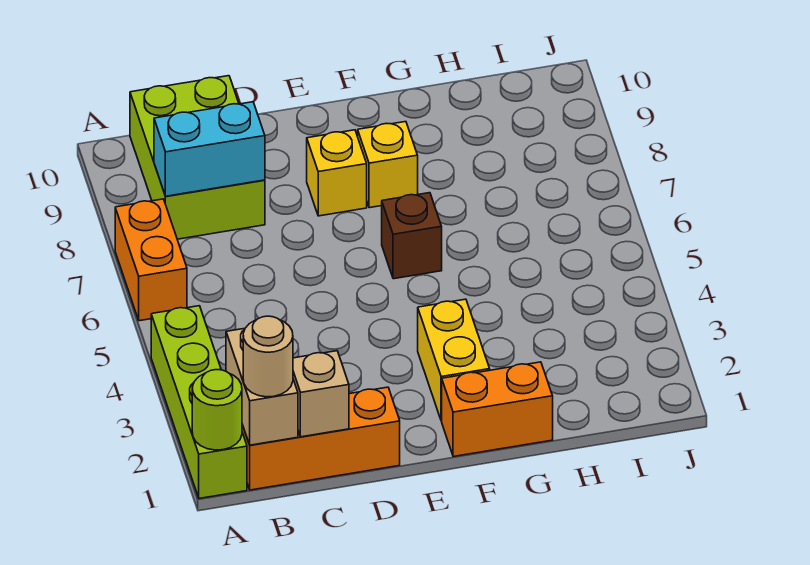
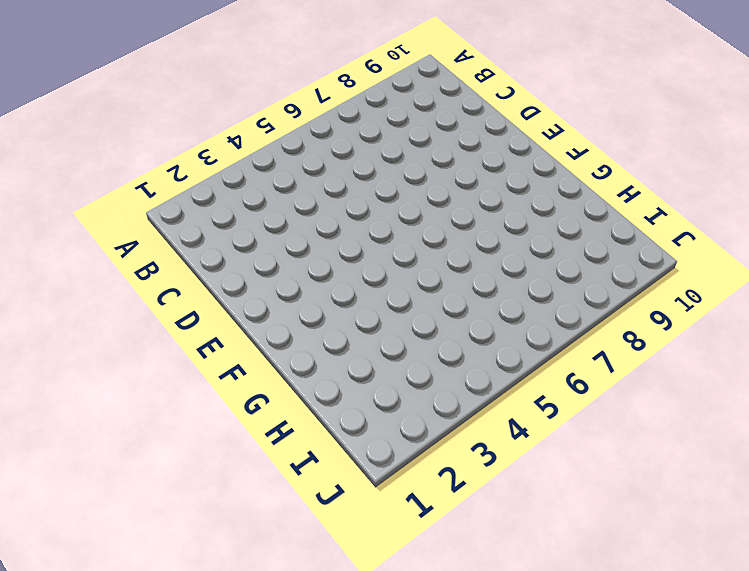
none -> lime 1x4 brick [151,306,247,498]
none -> orange 1x2 brick [115,199,187,321]
none -> orange 1x3 brick [242,387,400,490]

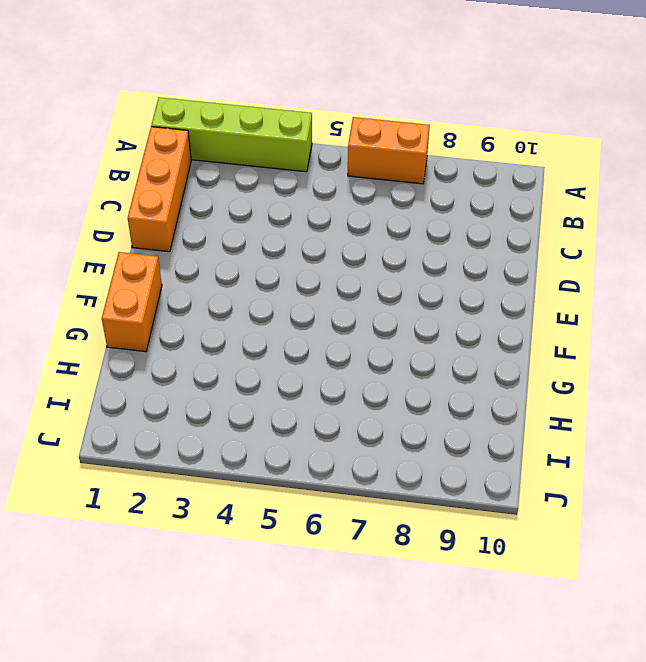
none -> lime 2x3 brick [130,76,265,239]
none -> yellow 1x1 brick [307,130,367,216]
none -> yellow 1x2 brick [418,299,490,421]

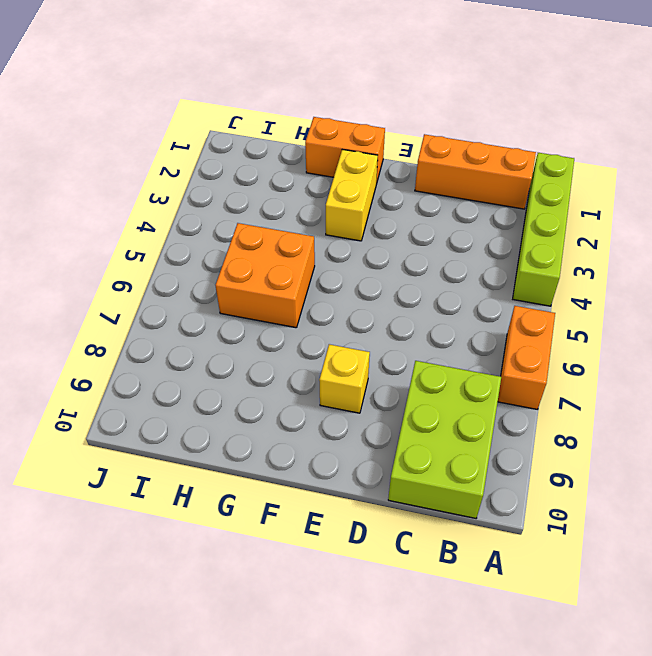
orange 2x2 brick [216,223,315,328] -> none
none -> brown 1x1 brick [382,193,442,279]
none -> yellow 1x1 brick [358,122,418,208]
none -> lime 1x1 round brick [192,370,242,450]

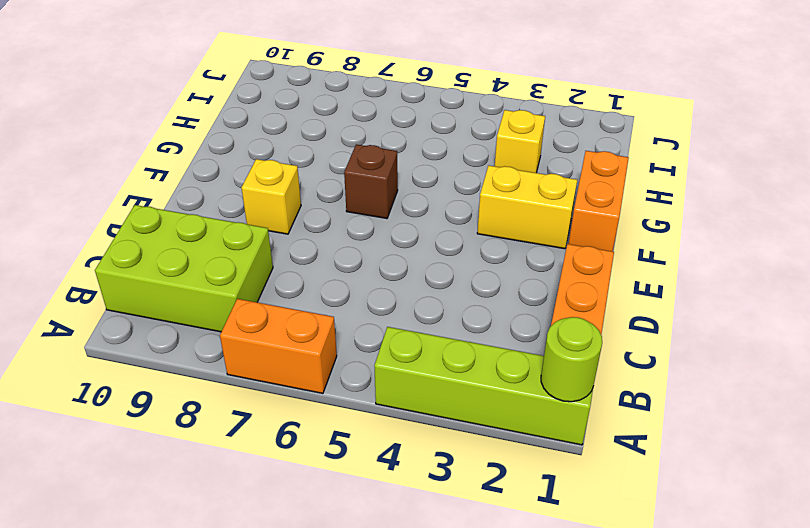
yellow 1x1 brick [495,110,545,173] -> yellow 1x1 brick moved to [358,122,418,208]
none -> tan 1x2 brick [226,328,298,445]
none -> cyan 1x2 brick [154,102,265,196]
none -> tan 1x1 brick [293,351,349,437]

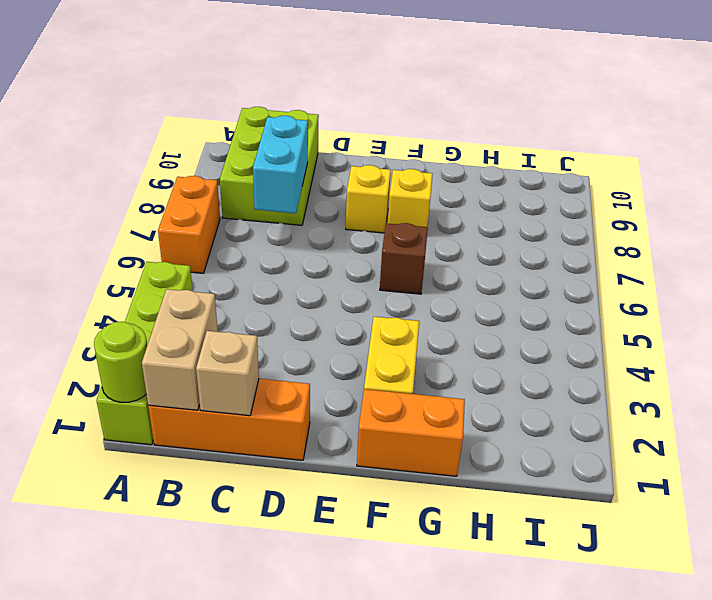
cyan 1x2 brick [253,116,308,213] -> cyan 1x2 brick turned to [154,102,265,196]
none -> tan 1x1 round brick [243,316,293,397]

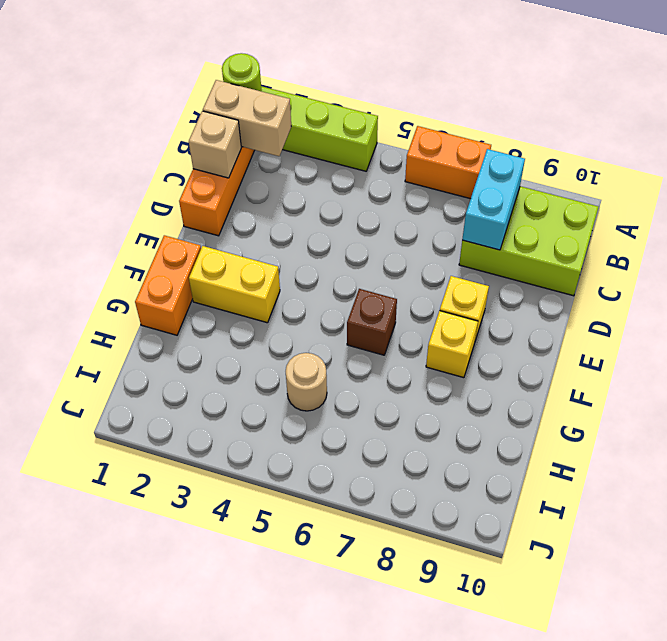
tan 1x1 round brick [286,353,327,411] -> tan 1x1 round brick moved to [243,316,293,397]

